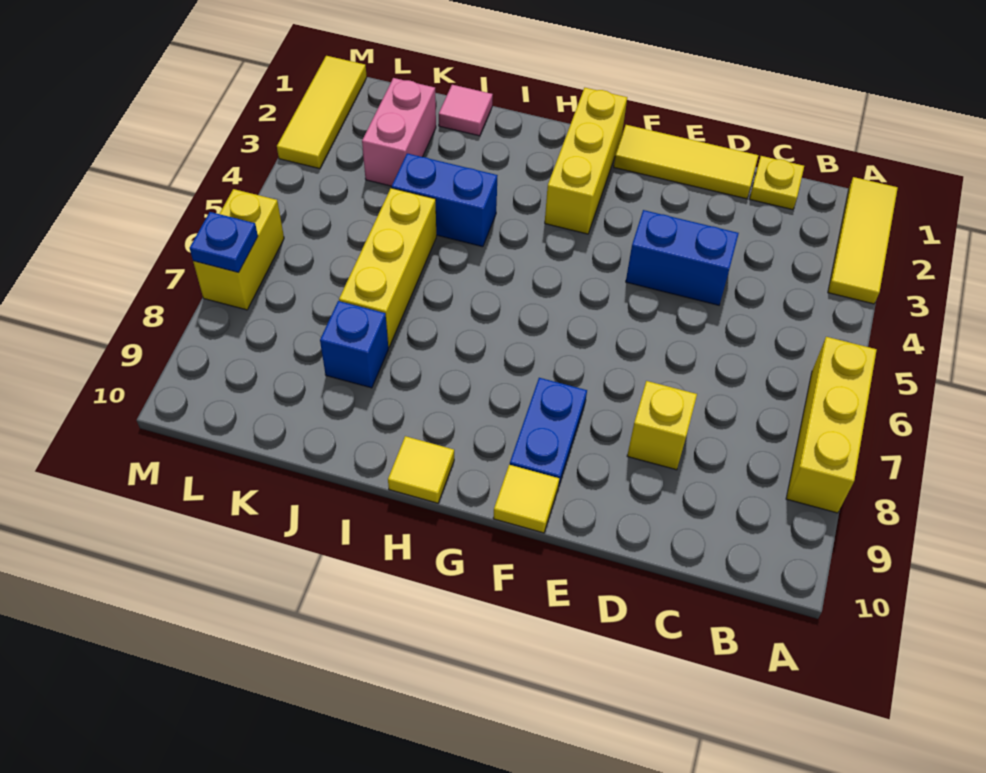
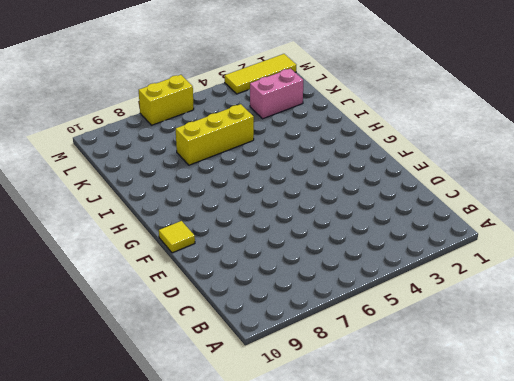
none -> yellow 1x3 tile [828,177,898,304]
none -> yellow 1x3 brick [786,337,877,513]
none -> yellow 1x1 plate [749,156,804,210]

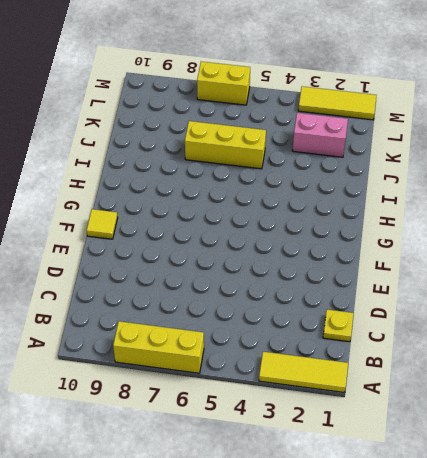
none -> yellow 1x3 tile [614,125,758,199]
none -> blue 1x2 brick [626,210,739,305]
none -> yellow 1x1 brick [627,381,697,470]

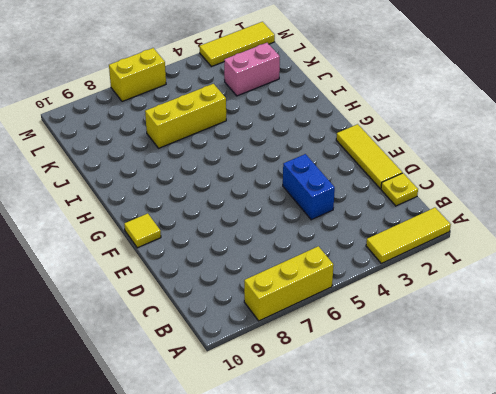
none -> yellow 1x1 brick [627,381,697,470]
none -> blue 1x2 plate [510,378,587,484]
none -> yellow 1x3 brick [545,88,627,234]

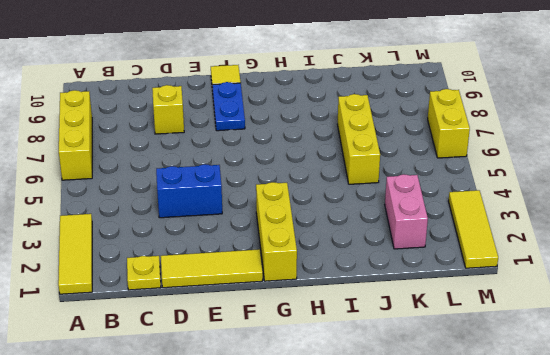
none -> yellow 1x1 tile [388,436,454,503]
none -> blue 1x2 brick [392,153,498,247]
none -> pink 1x1 tile [439,85,493,136]

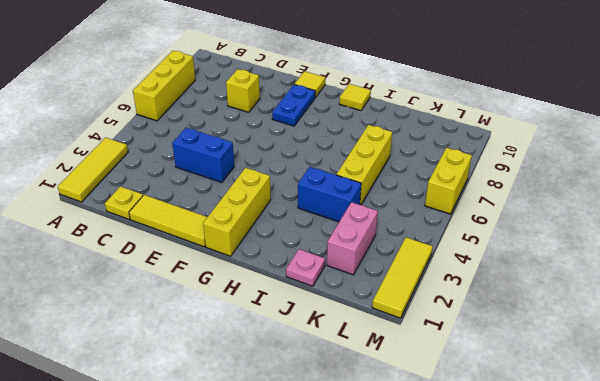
pink 1x1 plate [286,249,325,286] -> pink 1x1 tile [439,85,493,136]
none -> blue 1x1 brick [320,301,388,388]
none -> blue 1x1 plate [190,212,258,272]

